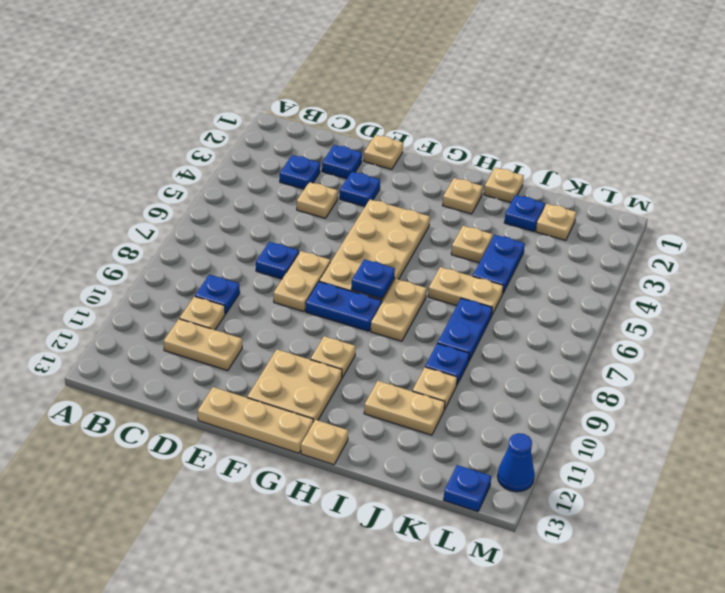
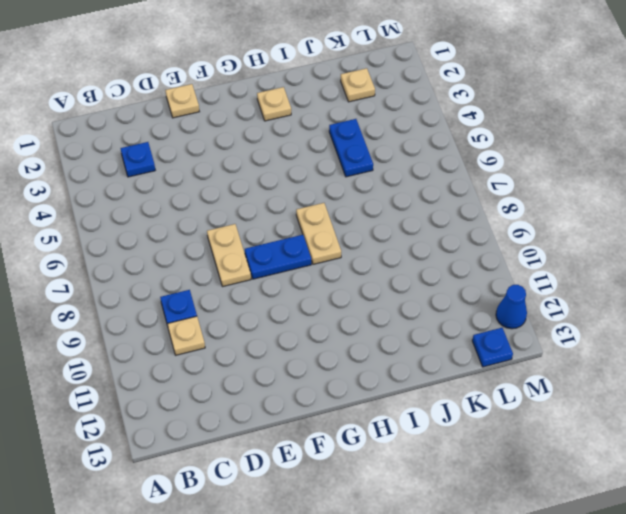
none -> tan 1x2 plate [164,319,242,371]
none -> blue 1x1 plate [322,145,362,179]
none -> tan 1x1 plate [297,182,338,218]
none -> blue 1x1 plate [256,242,299,279]

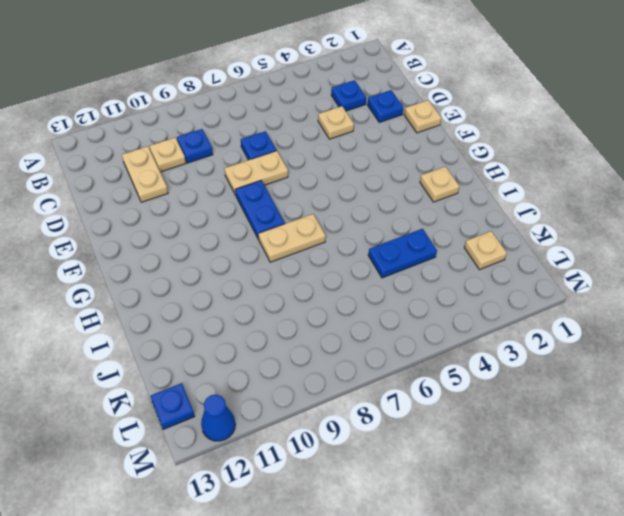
none -> blue 1x1 plate [340,172,380,206]
none -> tan 1x3 plate [198,387,313,453]
none -> tan 2x4 plate [319,199,430,302]
none -> tan 2x2 plate [247,349,342,422]

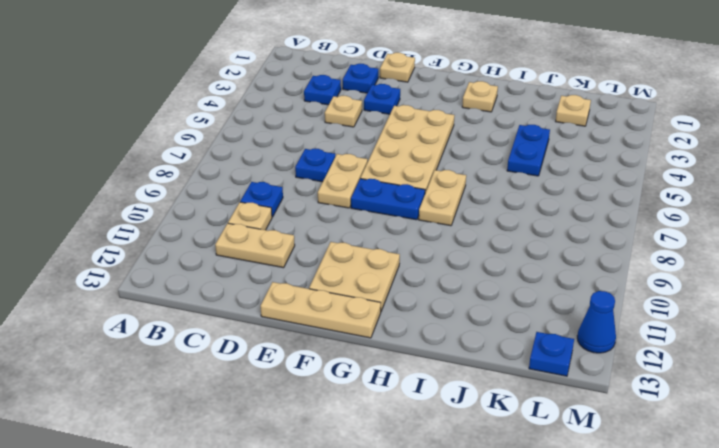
none -> tan 1x1 plate [311,336,356,378]
none -> tan 1x1 plate [301,420,348,465]
none -> tan 1x1 plate [484,168,524,203]
none -> tan 1x1 plate [451,226,493,263]

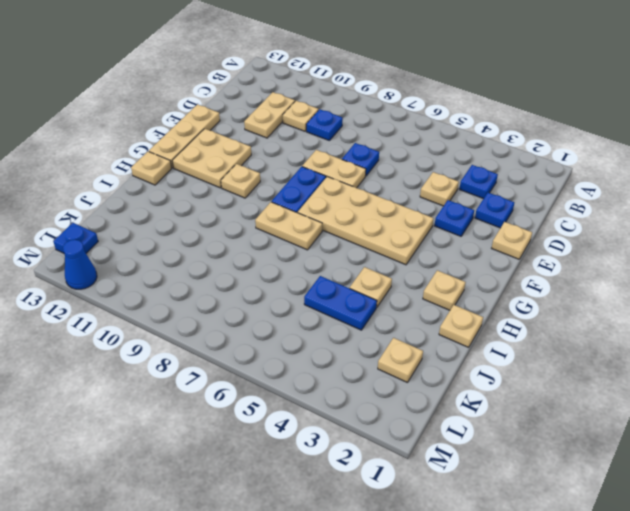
none -> tan 1x2 plate [428,267,503,315]
none -> tan 1x2 plate [364,381,445,435]
none -> blue 1x1 plate [504,195,545,231]
none -> blue 1x2 plate [438,298,492,361]

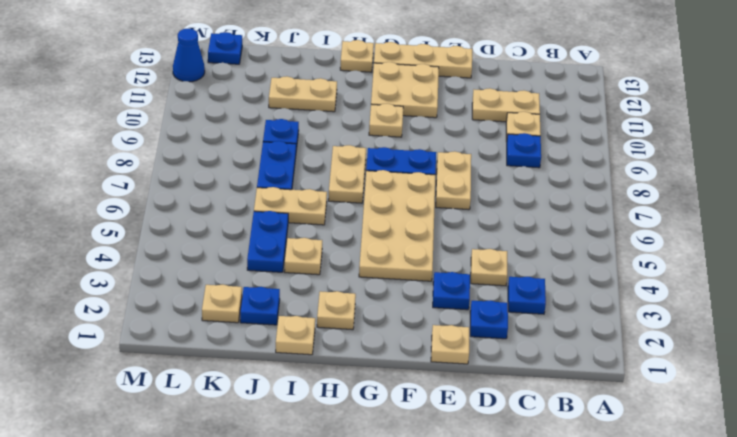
none -> blue 1x1 plate [256,242,299,279]
none -> tan 1x1 plate [413,367,457,410]
none -> blue 1x1 plate [352,259,395,299]

